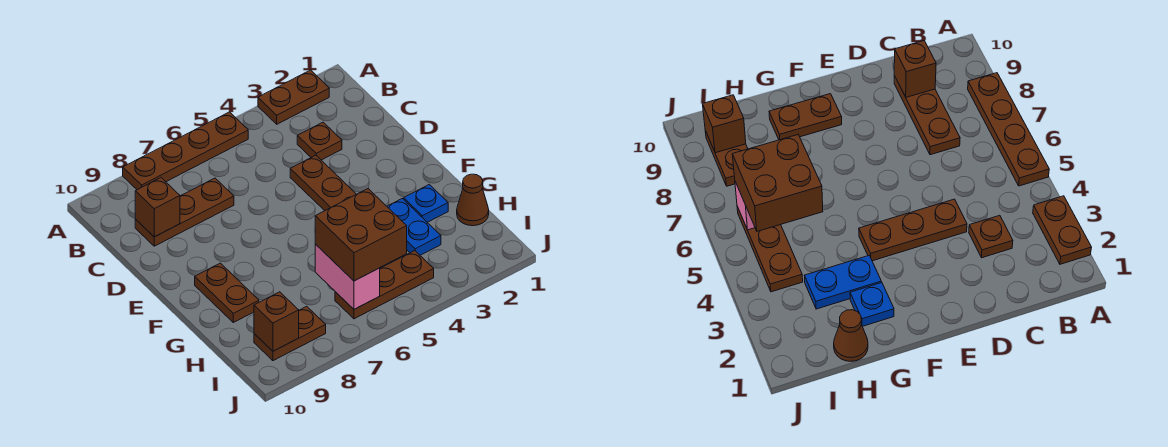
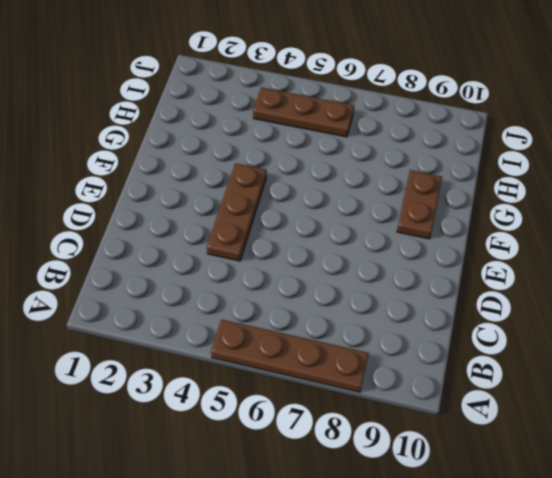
none -> brown 1x2 plate [258,70,329,124]
none -> brown 1x1 plate [297,122,342,160]
none -> brown 1x3 plate [135,178,234,246]

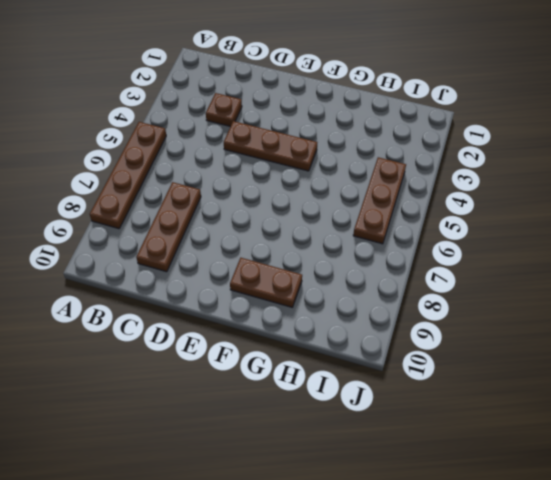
none -> brown 1x2 plate [258,70,329,124]
none -> blue 1x1 plate [404,185,448,222]
none -> blue 1x2 plate [387,199,441,255]

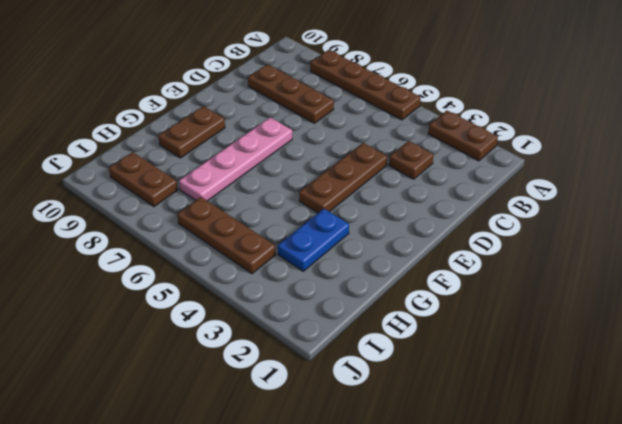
pink 1x4 plate [179,117,292,201] -> none
none -> blue 1x1 plate [404,185,448,222]
none -> brown 1x1 cone [457,174,489,226]
none -> brown 1x1 brick [135,178,180,237]

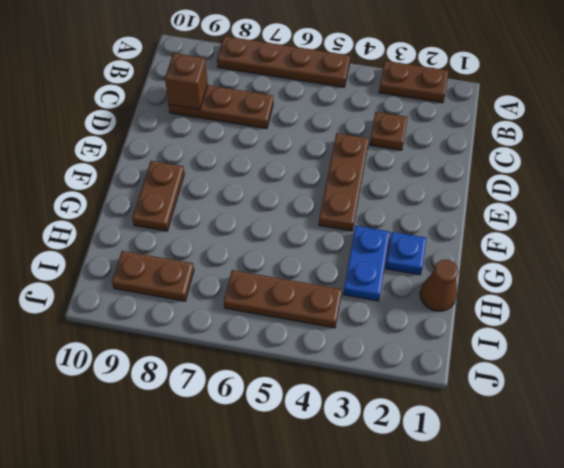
none -> pink 1x2 brick [315,244,380,309]
none -> brown 1x1 brick [254,292,299,351]
none -> brown 2x2 brick [315,189,407,281]

